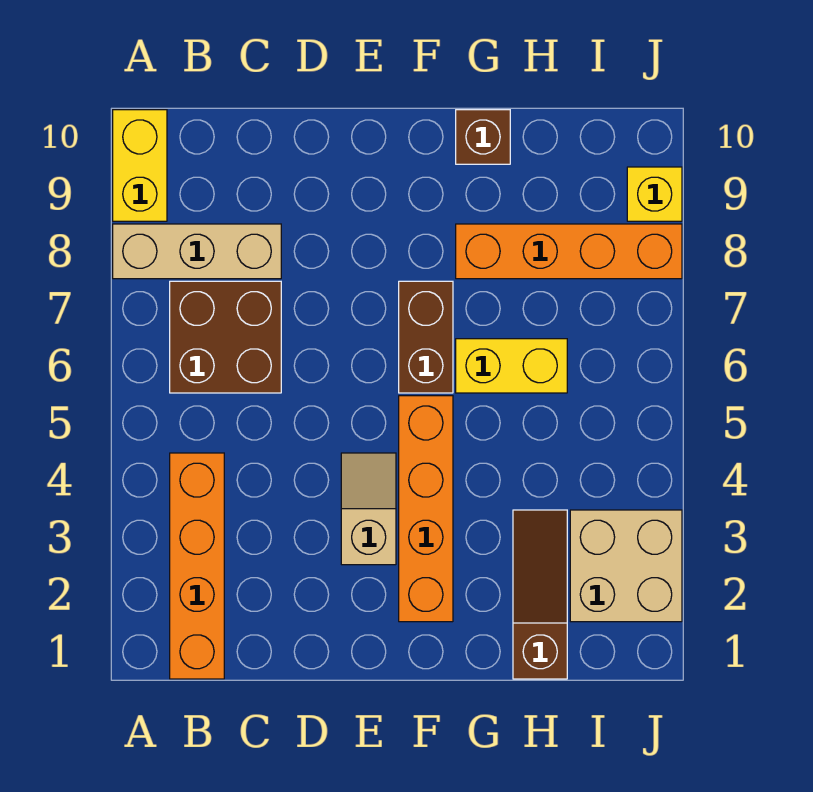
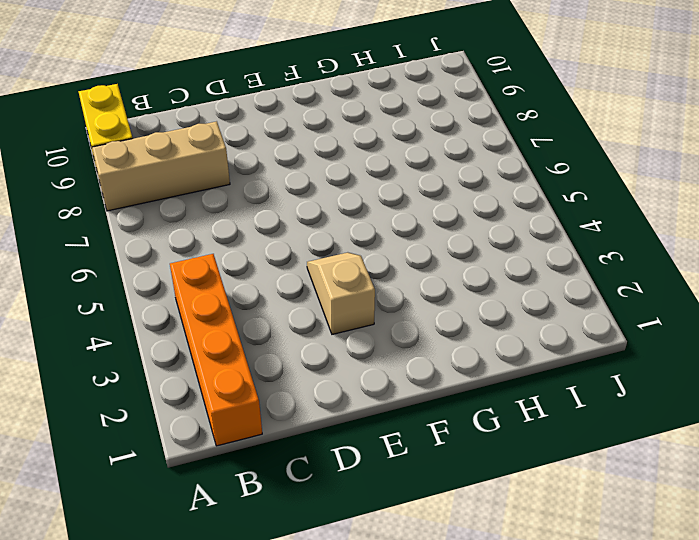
none -> brown 2x2 brick [170,281,281,393]
none -> orange 1x4 brick [399,396,453,622]
none -> brown 1x2 brick [399,281,453,393]

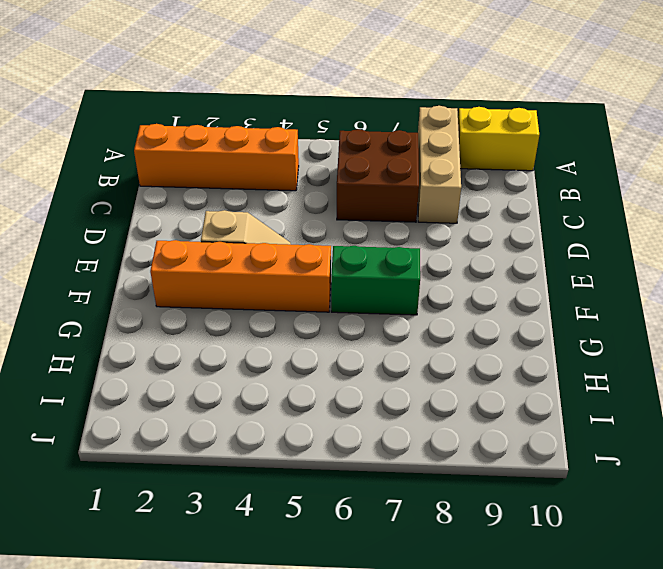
green 1x2 brick [331,246,420,315] -> brown 1x2 brick [399,281,453,393]
none -> yellow 1x2 brick [456,339,567,393]
none -> orange 1x4 brick [456,224,682,279]
none -> brown 1x1 brick [456,110,510,164]

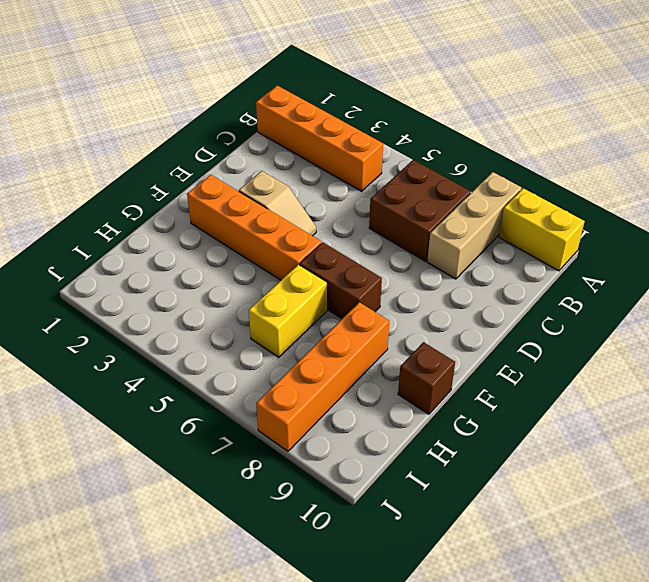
none -> brown 1x3 slope [513,510,567,679]
none -> tan 2x2 brick [570,510,682,622]
none -> yellow 1x1 brick [627,167,682,221]

